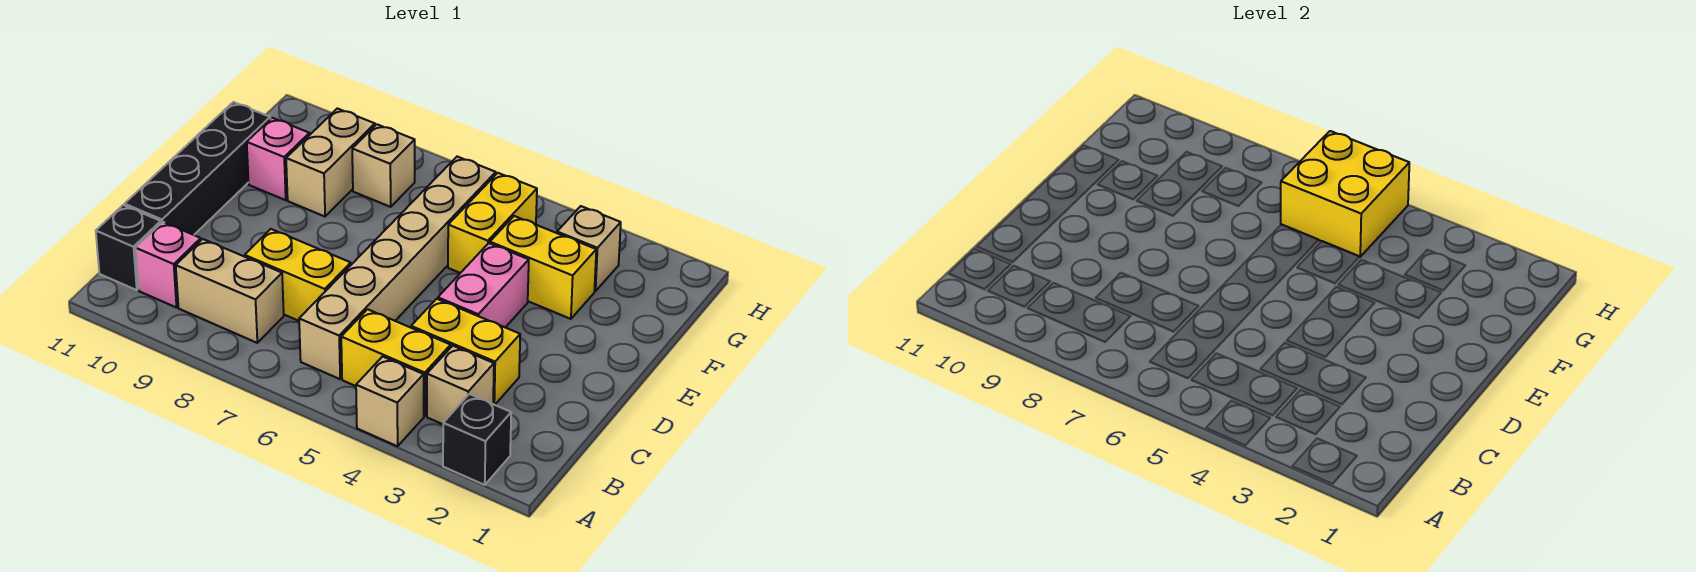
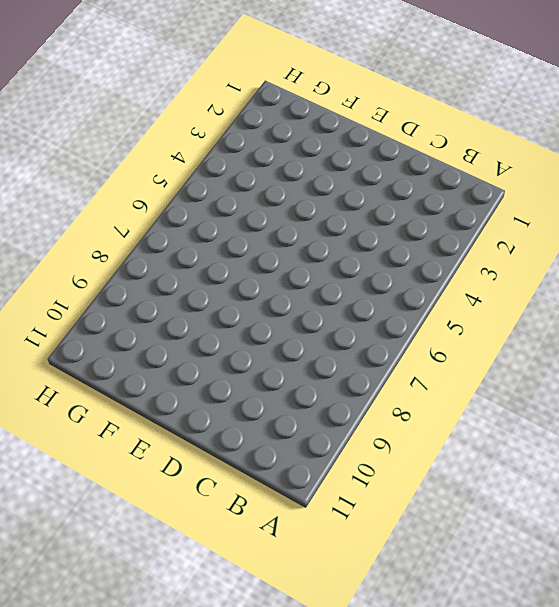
none -> black 1x1 brick [443,394,511,485]
none -> tan 1x1 brick [356,357,424,446]
none -> tan 1x1 brick [427,346,494,424]

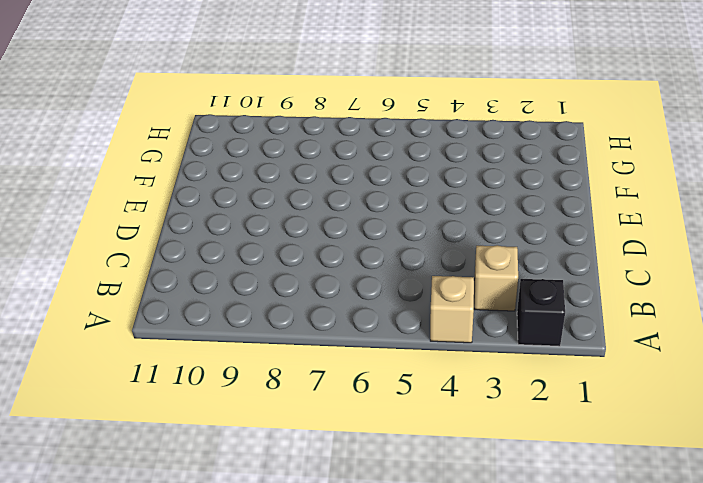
none -> yellow 1x2 brick [341,309,451,416]
none -> tan 1x6 brick [299,157,496,379]
none -> tan 1x2 brick [176,239,284,343]

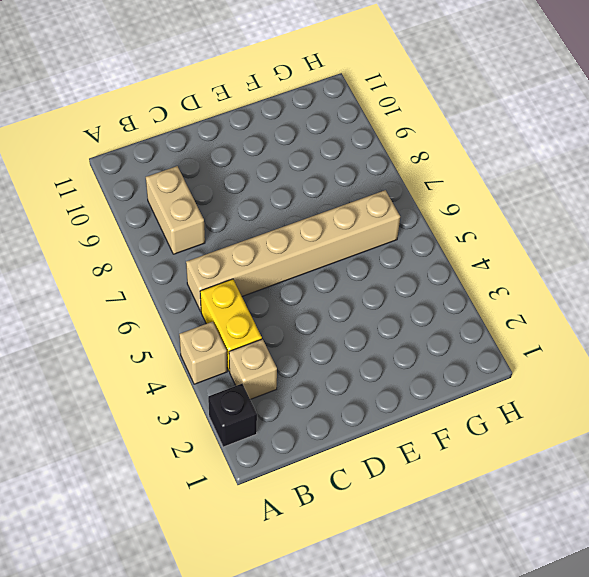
none -> pink 1x1 brick [136,222,201,308]
none -> black 1x1 brick [96,205,161,290]
none -> yellow 1x2 brick [411,299,520,405]

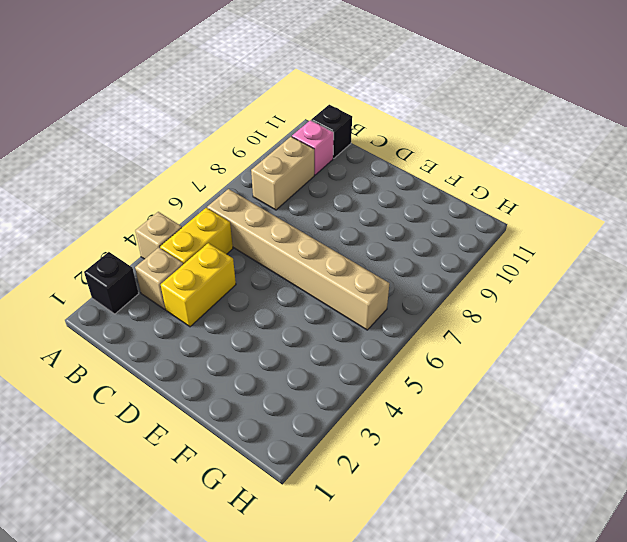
none -> yellow 1x2 brick [245,229,351,321]
none -> black 1x4 brick [125,102,270,235]
none -> pink 1x2 brick [438,243,529,327]

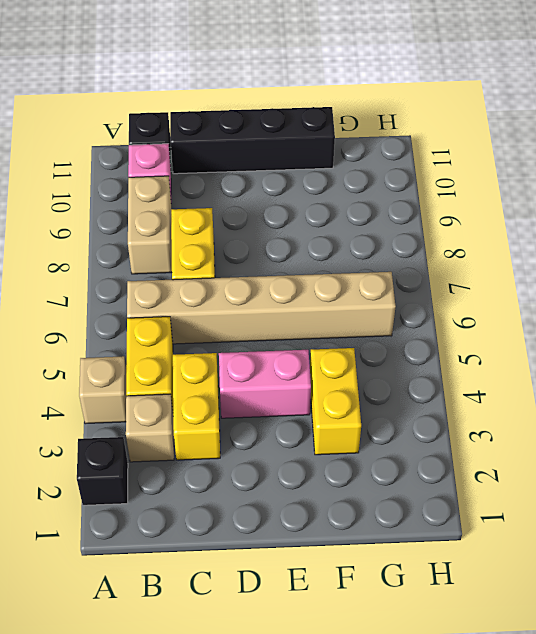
none -> yellow 1x2 brick [448,173,537,273]
none -> tan 1x2 brick [286,108,375,217]
none -> pink 1x1 brick [247,118,309,200]

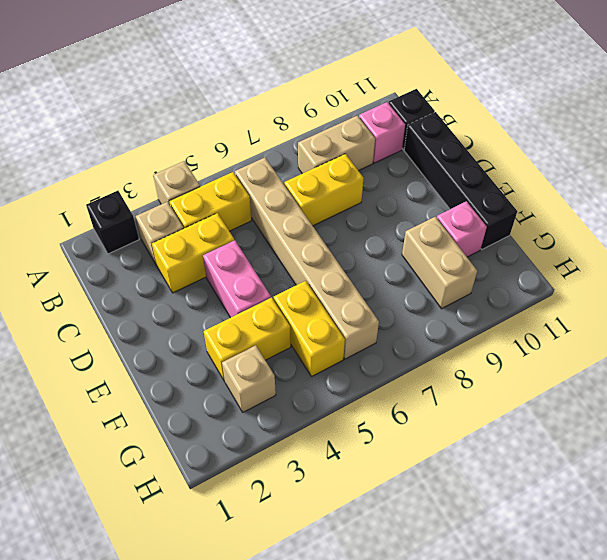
none -> tan 1x1 brick [352,124,415,207]
none -> yellow 2x2 brick [1281,131,1409,257]

